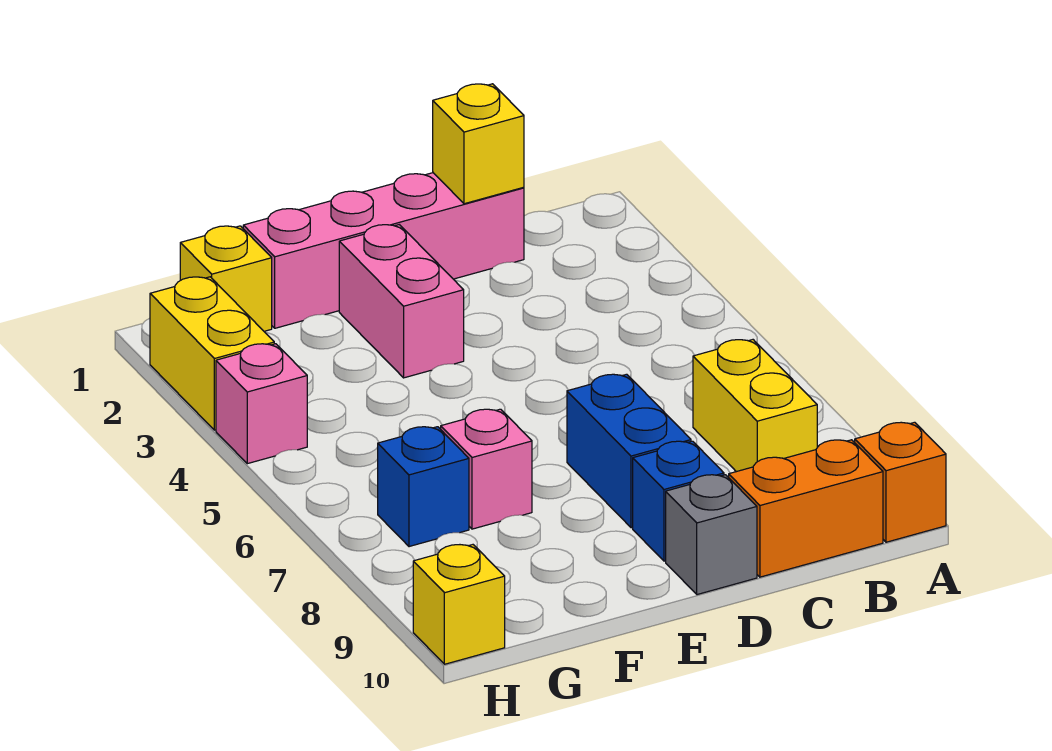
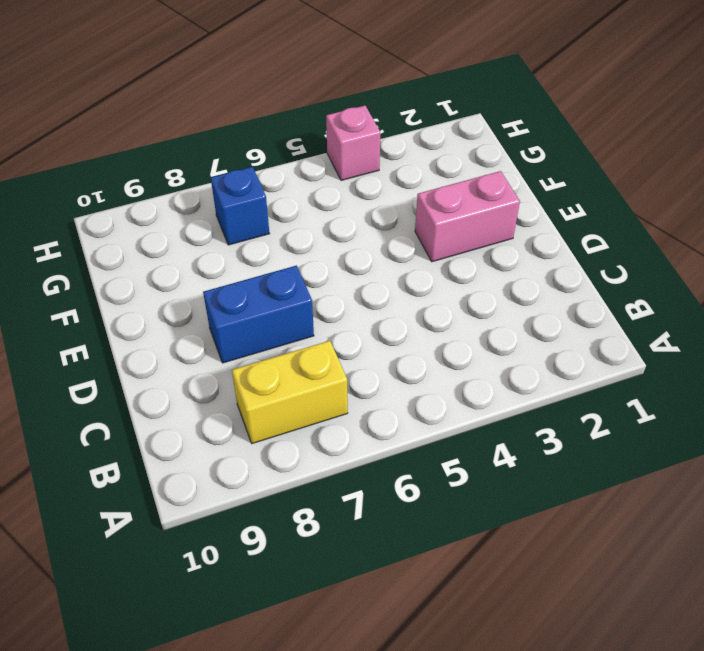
none -> orange 1x1 brick [855,422,946,542]
none -> orange 1x2 brick [729,440,883,577]
none -> pink 1x4 brick [243,173,524,328]

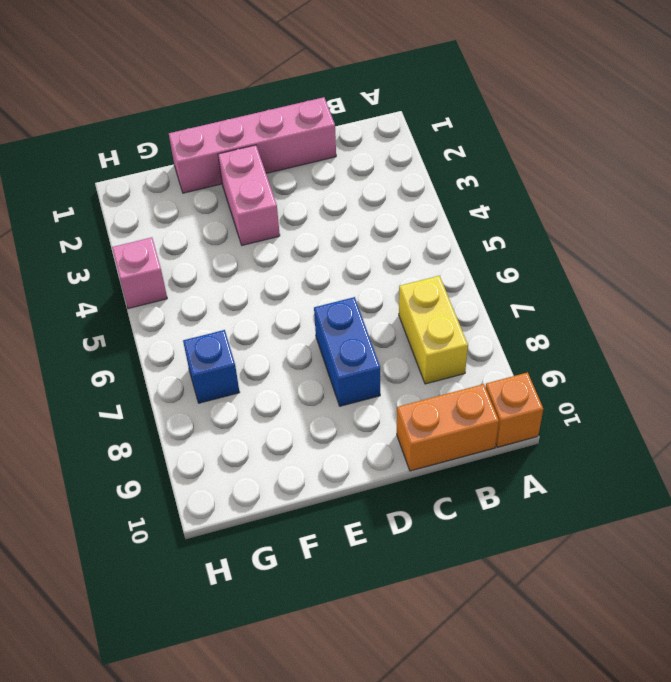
none -> blue 1x1 brick [633,441,724,561]
none -> grey 1x1 brick [666,475,757,595]
none -> pink 1x1 brick [441,409,532,529]

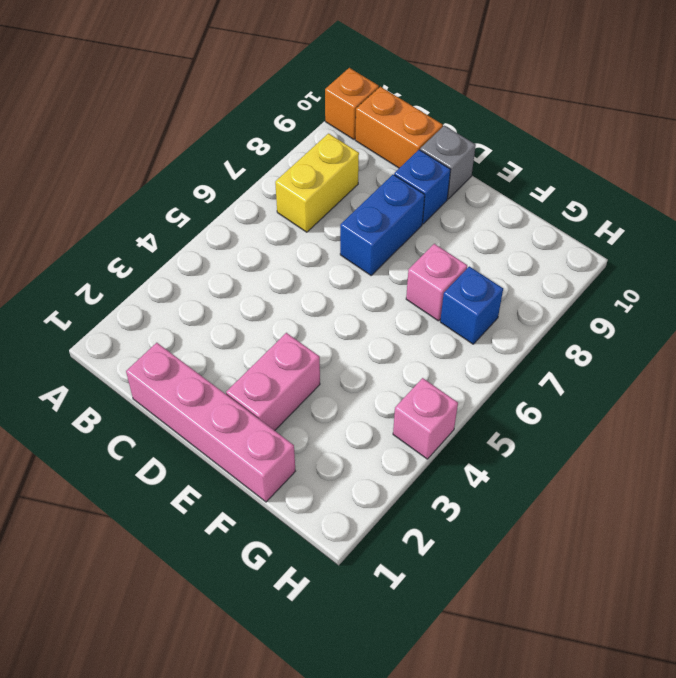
none -> yellow 1x1 brick [180,226,272,331]
none -> yellow 1x2 brick [150,277,274,430]
none -> yellow 1x1 brick [413,545,505,664]

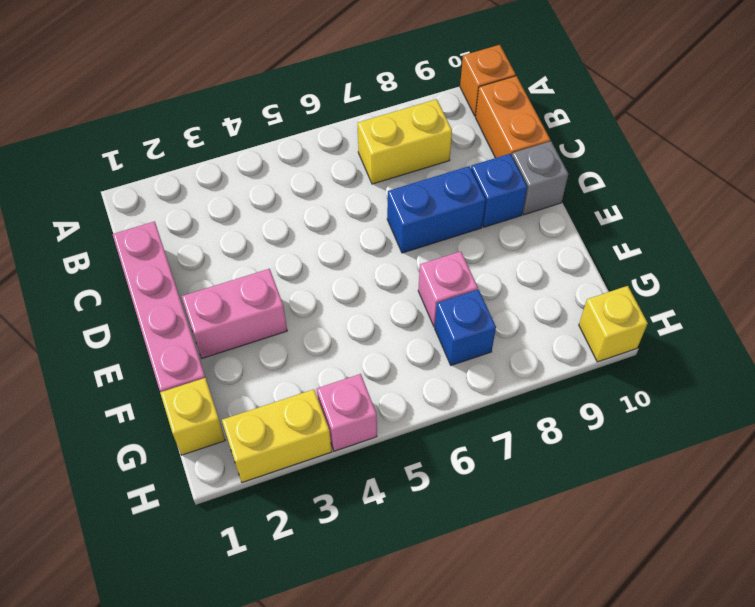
none -> yellow 1x1 brick [433,84,524,204]

